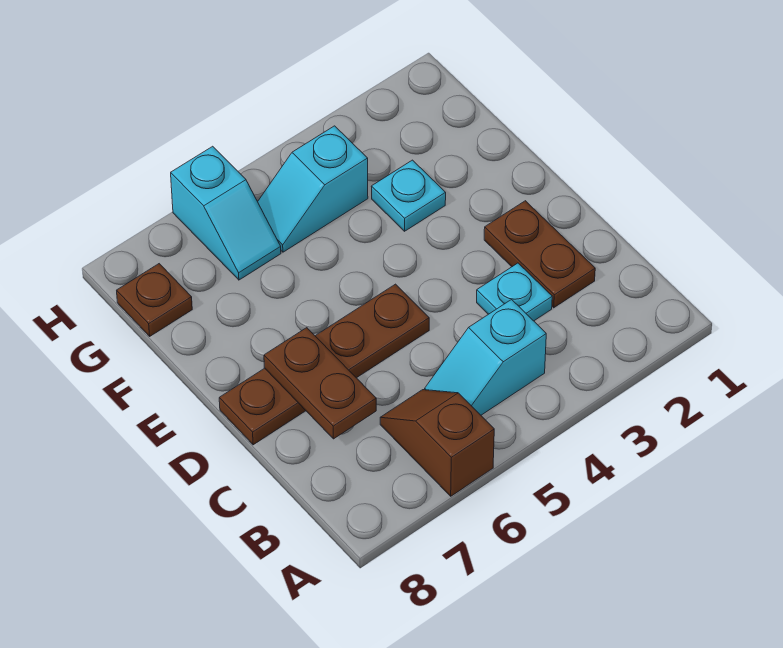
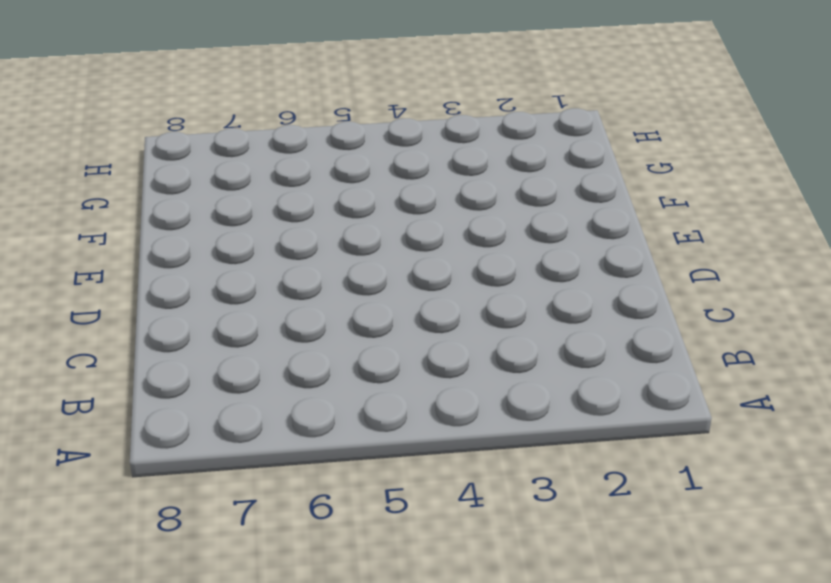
none -> brown 1x2 slope [380,390,494,496]
none -> cyan 1x2 slope [425,300,546,415]

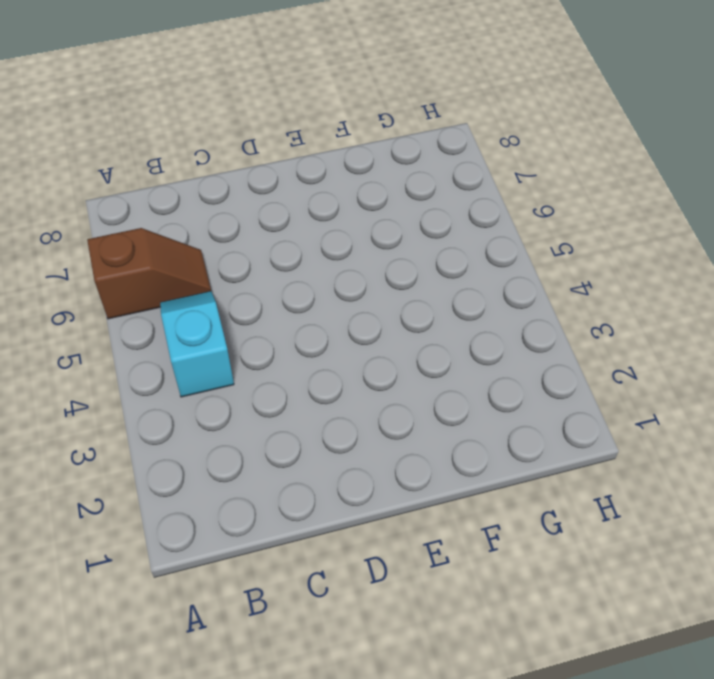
none -> brown 1x2 plate [484,201,595,308]
none -> cyan 1x1 plate [477,263,552,321]

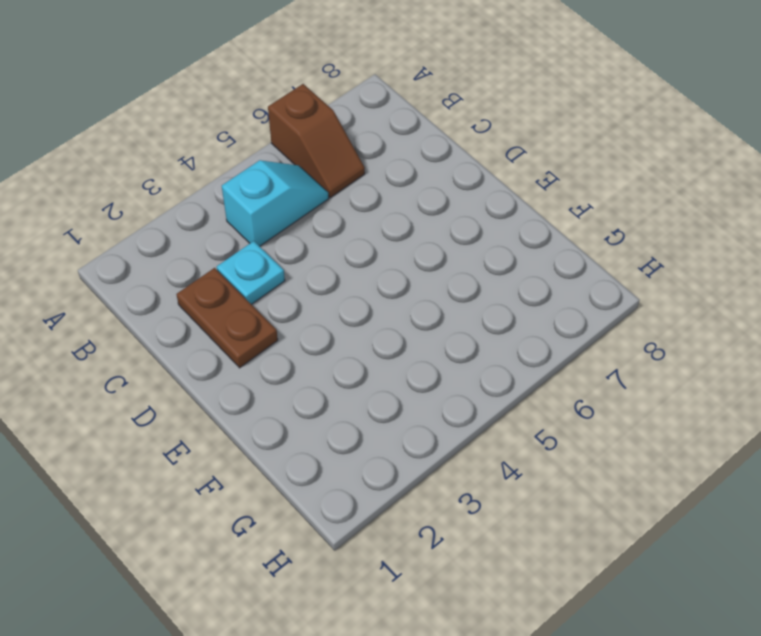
none -> brown 1x4 plate [219,284,429,445]
none -> cyan 1x1 plate [371,160,446,231]

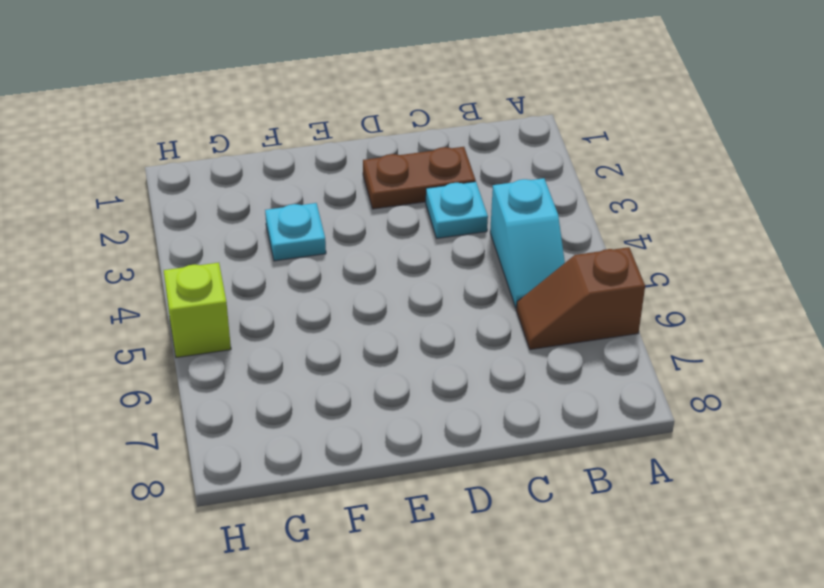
lime 1x1 brick [164,263,231,358] -> none
none -> brown 1x4 plate [219,284,429,445]
none -> cyan 1x2 slope [258,126,368,252]

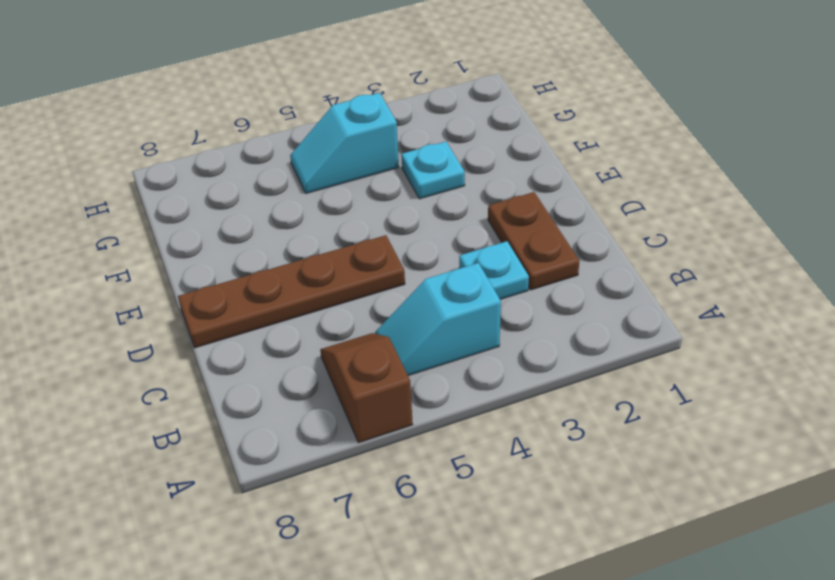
none -> cyan 1x2 slope [171,146,281,280]
none -> brown 1x1 plate [117,264,192,336]

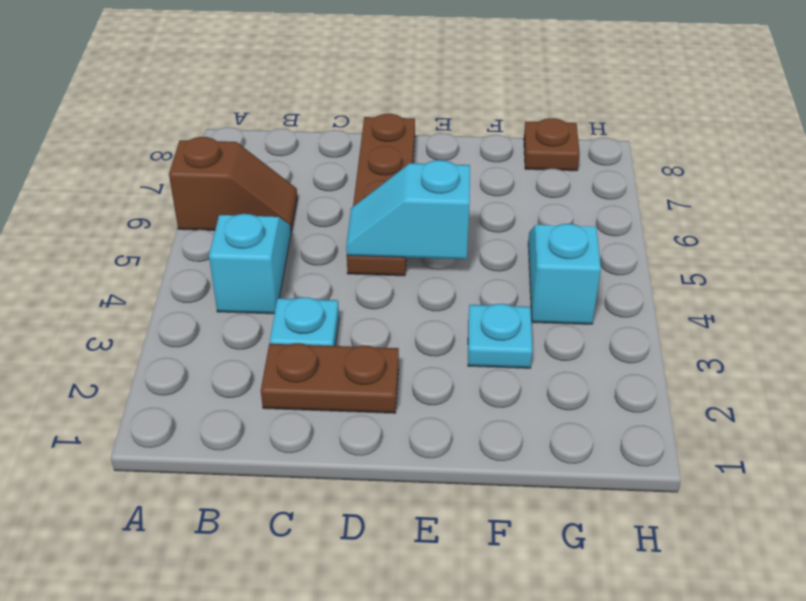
cyan 1x2 slope [346,160,470,259] -> cyan 1x2 slope moved to [171,146,281,280]
none -> brown 1x2 plate [264,328,376,439]

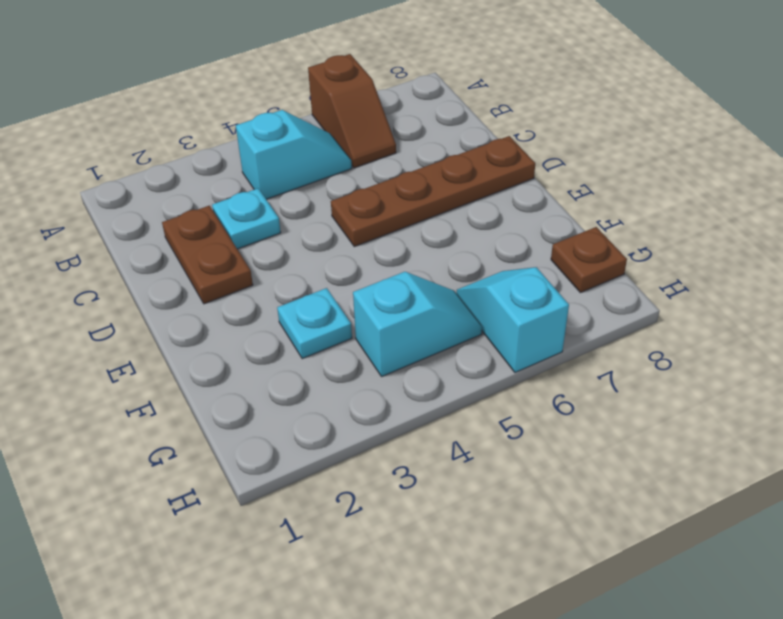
none -> brown 1x2 plate [264,328,376,439]

